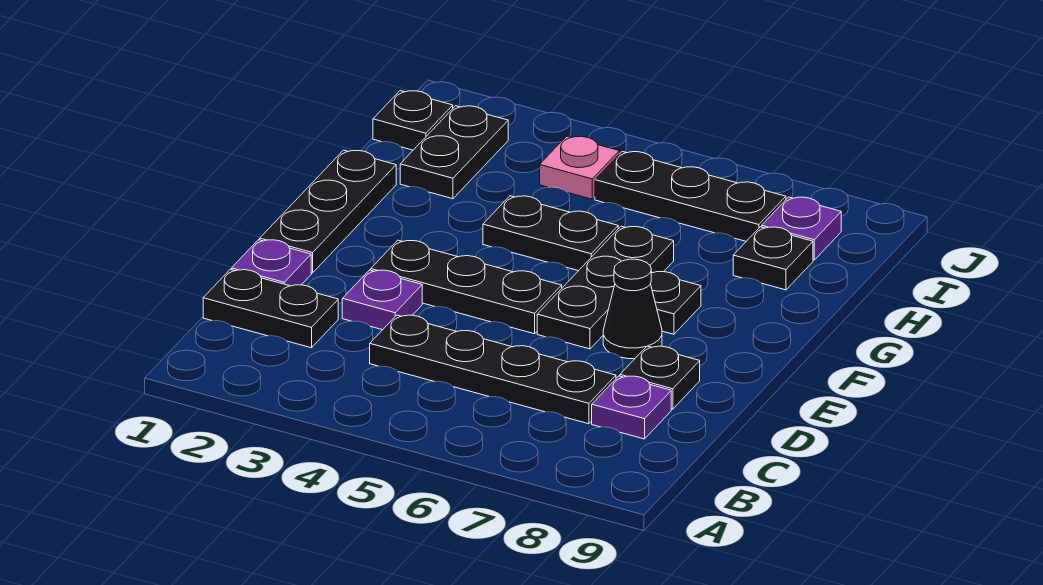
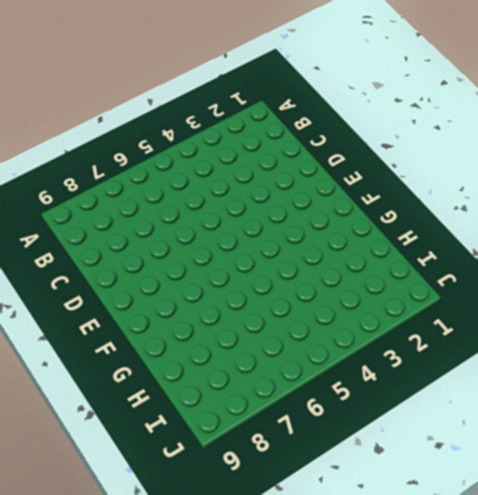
none -> black 1x2 plate [203,270,338,348]
none -> black 1x4 plate [370,315,616,424]
none -> purple 1x1 plate [592,376,671,439]

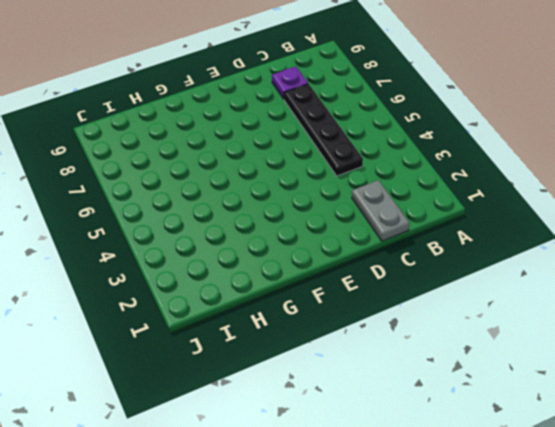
grey 1x2 plate [352,180,409,241] -> black 1x2 plate [203,270,338,348]
none -> purple 1x1 plate [231,240,311,286]
none -> purple 1x1 plate [342,270,422,330]
none -> black 1x1 plate [620,346,700,409]

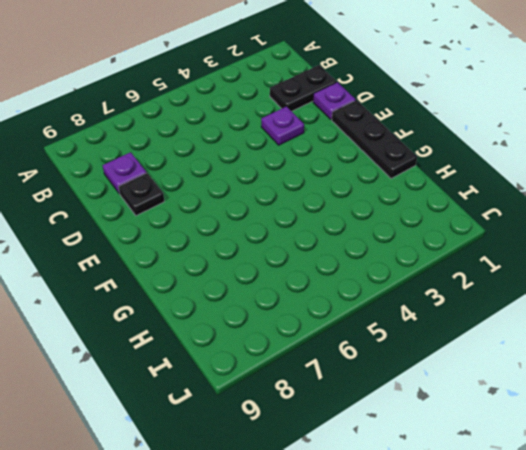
none -> black 1x4 plate [370,315,616,424]
none -> black 1x3 plate [371,240,562,334]
none -> black 1x3 plate [537,226,674,349]

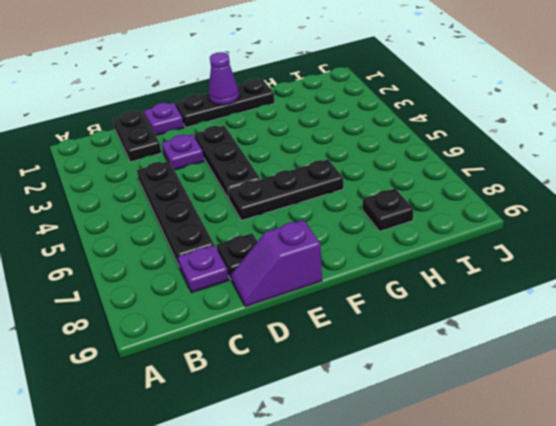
purple 1x2 slope [231,220,322,307] -> none
purple 1x1 cone [208,52,239,105] -> none
none -> black 1x1 cone [603,259,662,359]
none -> black 1x1 plate [651,272,701,334]
none -> black 1x2 plate [483,196,618,271]

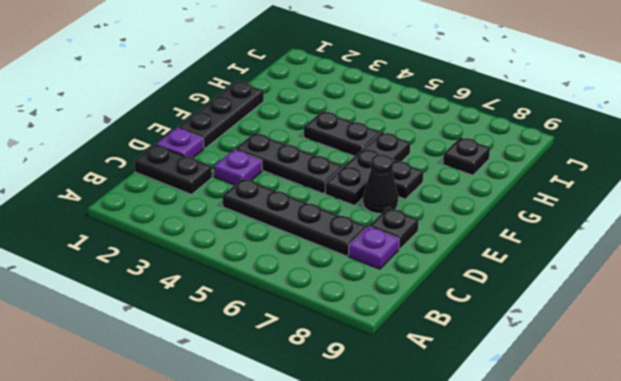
none -> black 1x2 plate [400,106,508,199]
none -> black 1x1 plate [373,91,453,150]
none -> pink 1x1 plate [540,136,619,199]

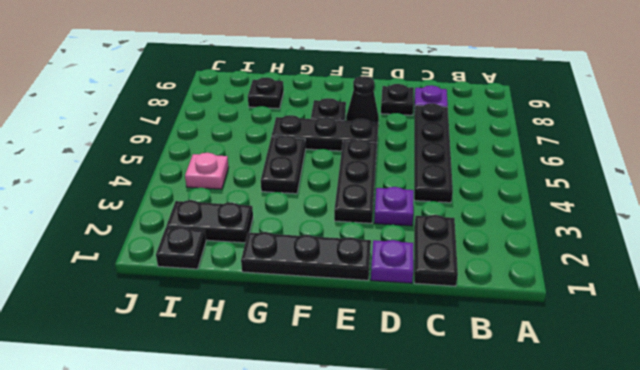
none -> black 1x3 plate [595,151,786,241]
none -> purple 1x1 plate [762,197,841,260]

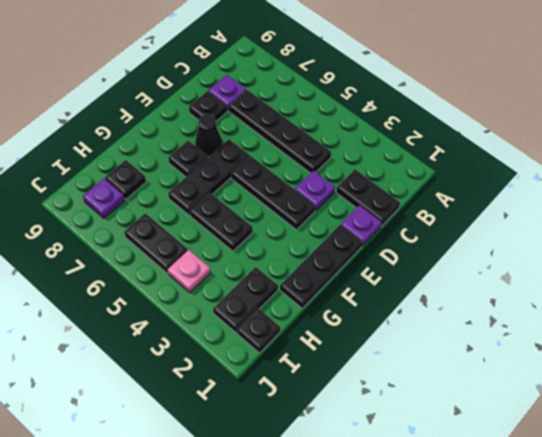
black 1x2 plate [124,213,188,273] -> black 1x3 plate [595,151,786,241]

